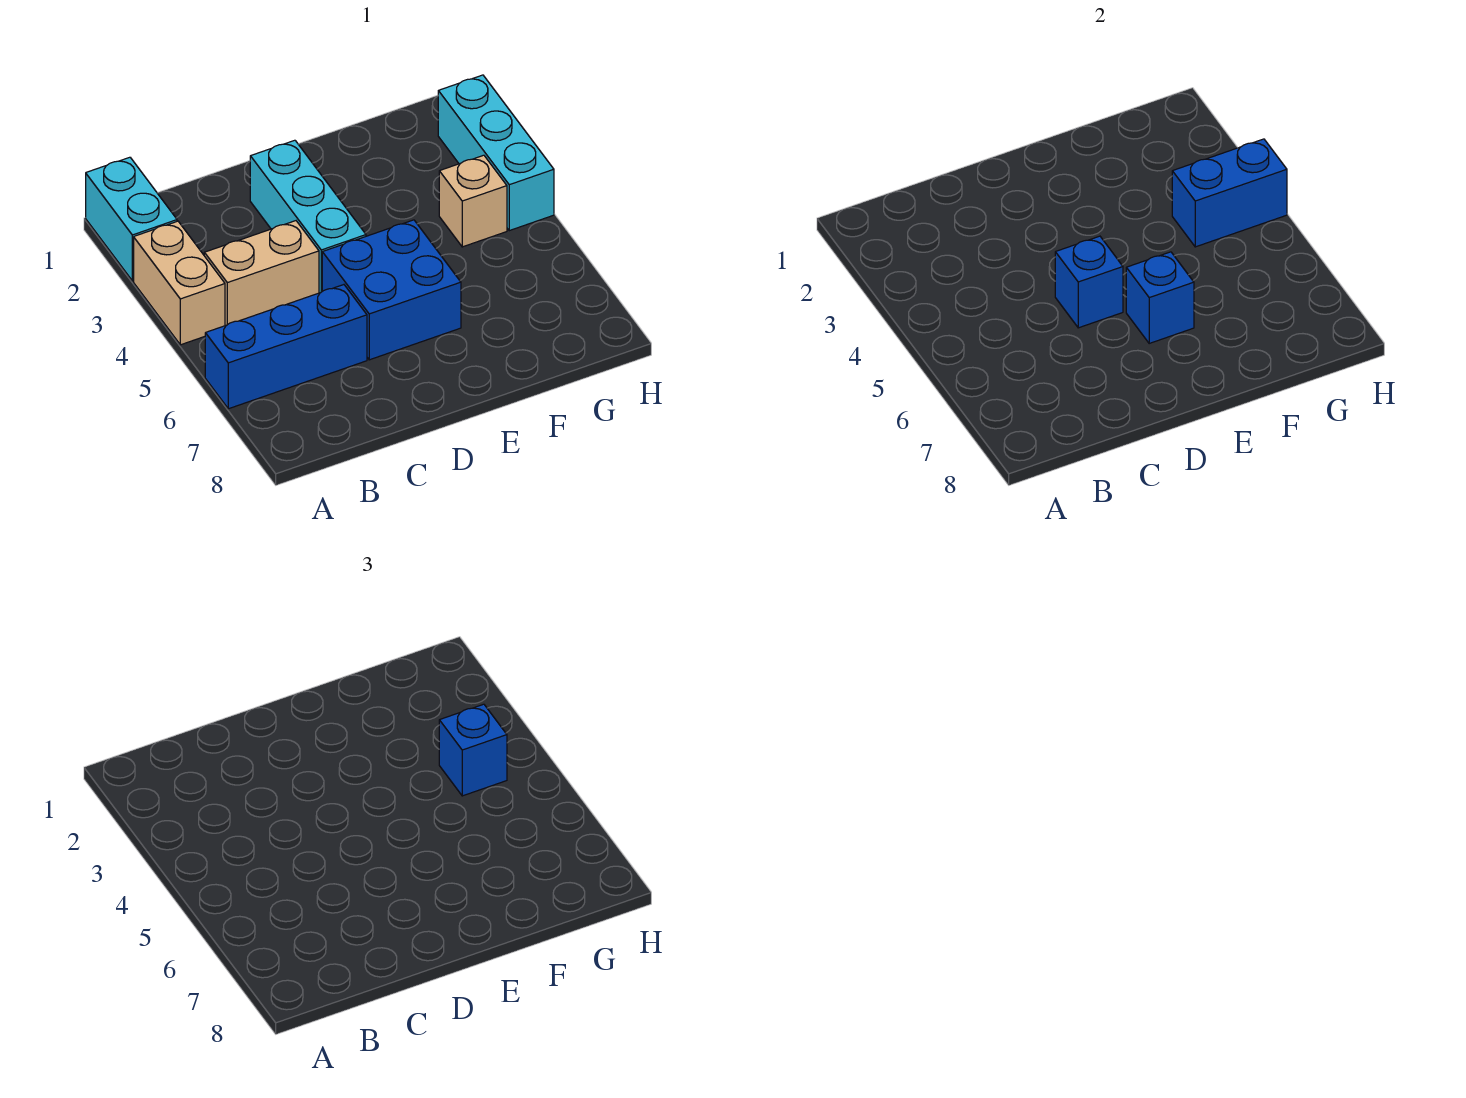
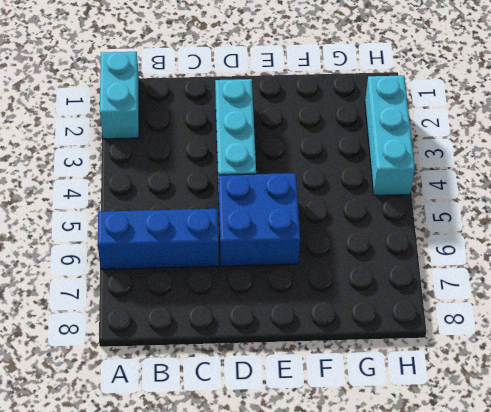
none -> tan 1x2 brick [134,221,225,345]
none -> tan 1x2 brick [204,221,319,326]
none -> tan 1x1 brick [439,155,507,247]

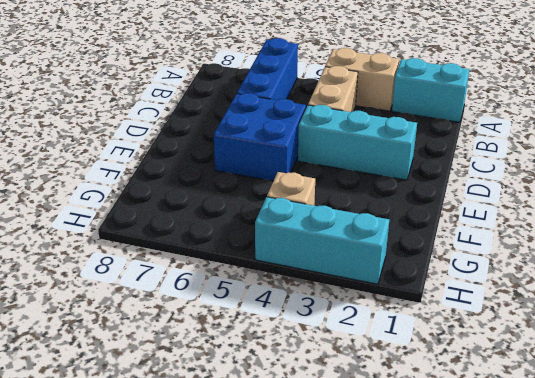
none -> blue 1x1 brick [1055,236,1123,328]
none -> blue 1x1 brick [1126,252,1194,343]
none -> blue 1x2 brick [1172,139,1287,247]

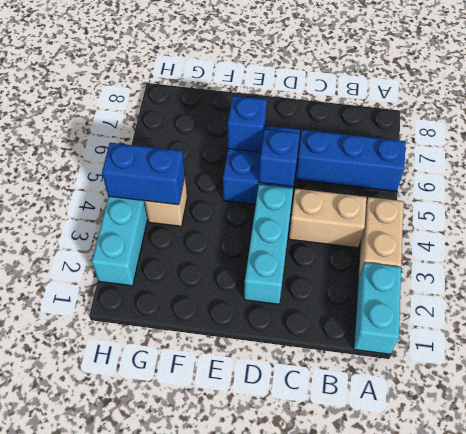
none -> blue 1x1 brick [439,704,507,796]

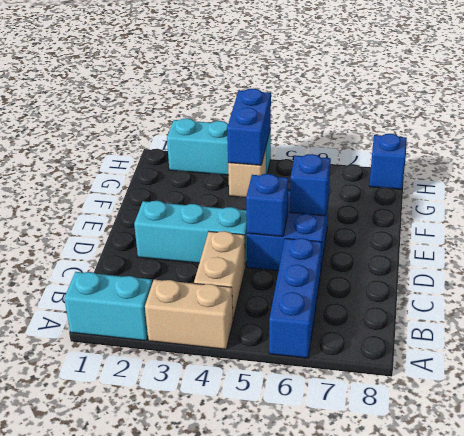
blue 1x1 brick [369,134,407,189] -> blue 1x1 brick moved to [439,704,507,796]

